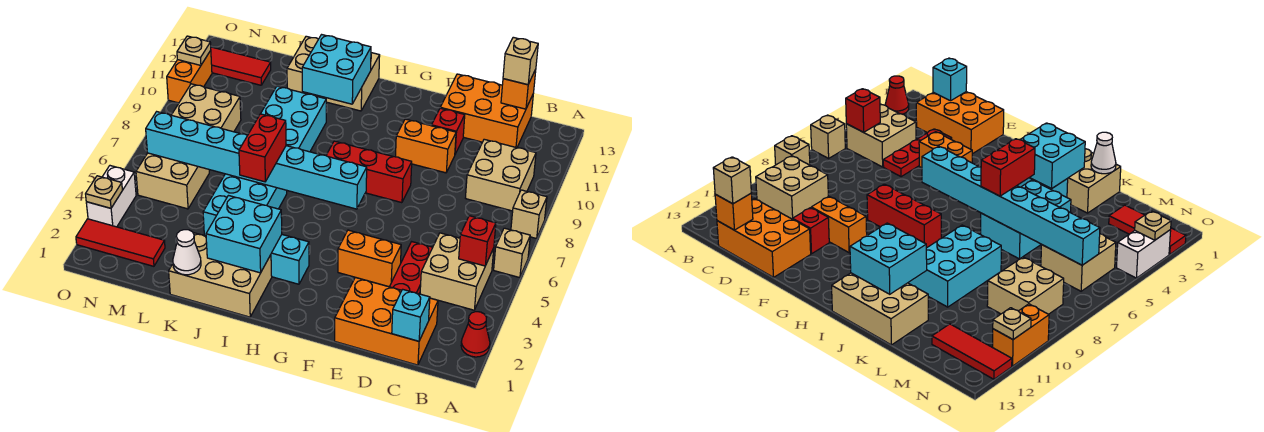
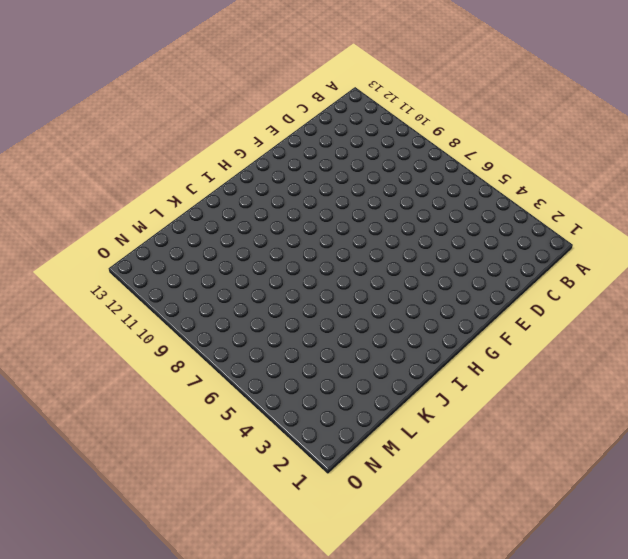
none -> red 1x1 cone [461,312,490,357]
none -> tan 1x1 brick [494,228,530,278]
none -> tan 1x1 brick [511,190,547,238]
none -> tan 2x2 brick [420,233,494,310]

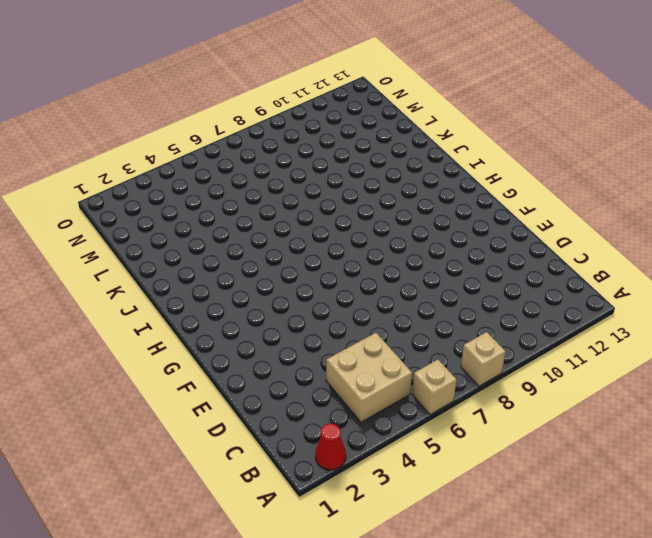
none -> tan 2x2 brick [466,139,536,211]
none -> orange 2x3 brick [335,277,438,365]
none -> orange 2x3 brick [440,74,533,148]
none -> red 1x3 plate [390,242,433,294]

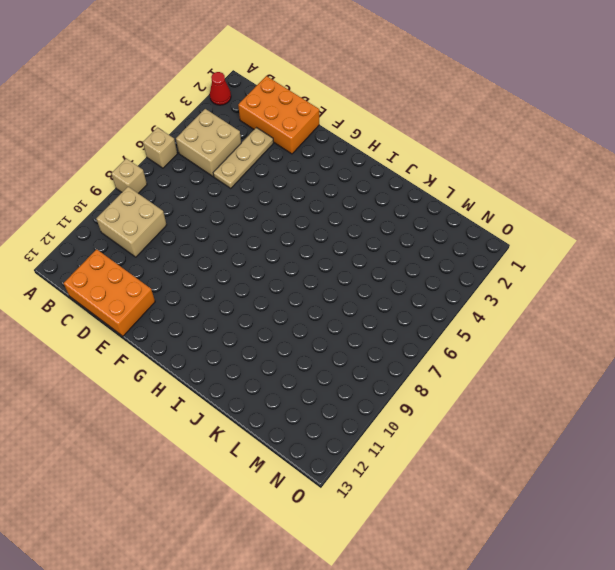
tan 1x3 plate [213,128,274,188] -> red 1x3 plate [390,242,433,294]
none -> orange 1x2 brick [338,230,401,287]
none -> orange 1x2 brick [396,119,456,173]
none -> red 1x1 brick [432,108,465,154]
none -> red 1x3 brick [326,141,412,203]

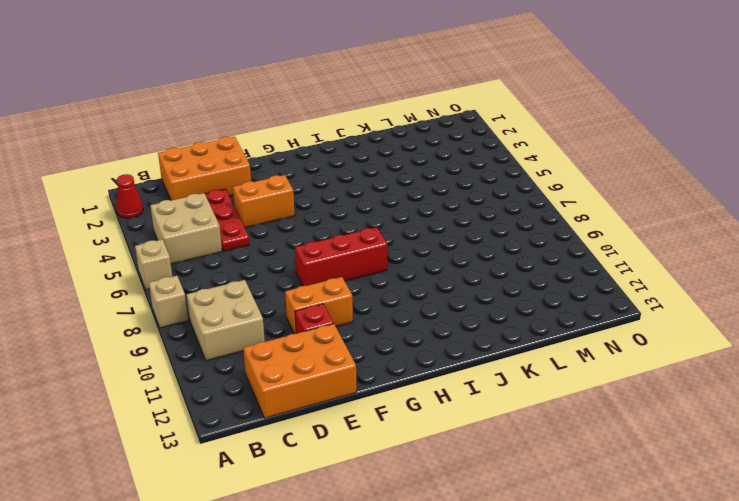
none -> cyan 1x3 brick [271,235,309,284]
none -> tan 2x3 brick [169,233,272,317]
none -> tan 2x3 brick [287,36,380,111]
none -> cyan 2x3 brick [203,174,287,236]

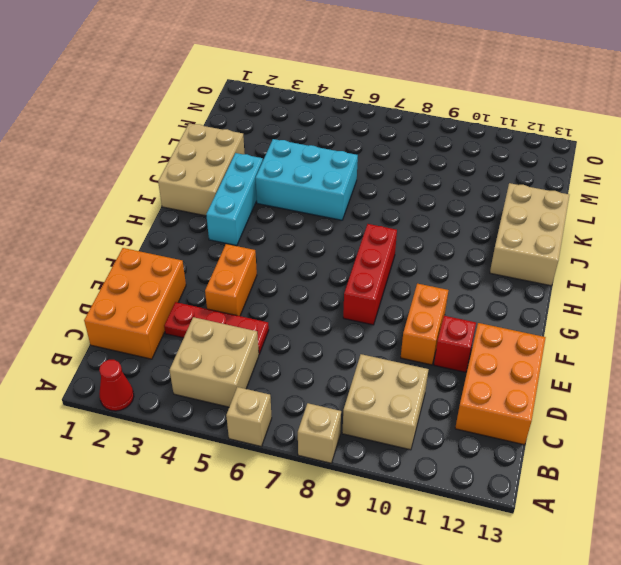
none -> cyan 2x3 brick [261,86,326,152]
none -> red 1x3 tile [76,219,165,266]
none -> tan 2x2 brick [136,153,209,209]
none -> tan 2x2 brick [172,84,241,132]

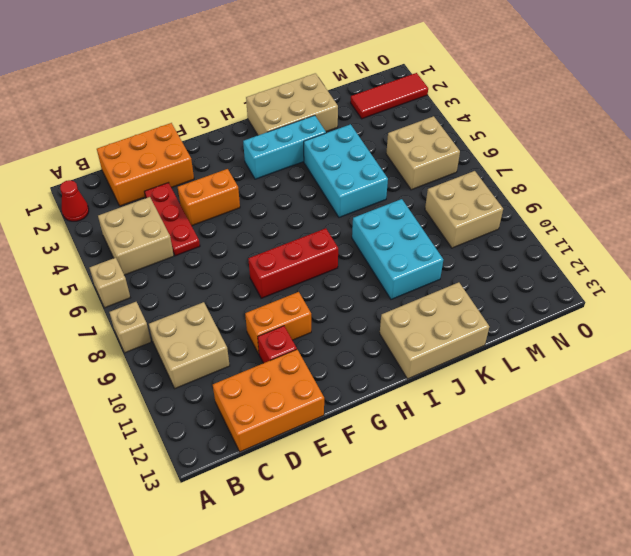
none -> red 1x3 tile [211,47,271,85]
none -> white 1x2 brick [86,166,136,227]
none -> orange 1x2 brick [167,50,212,103]
none -> red 1x1 brick [459,216,496,266]

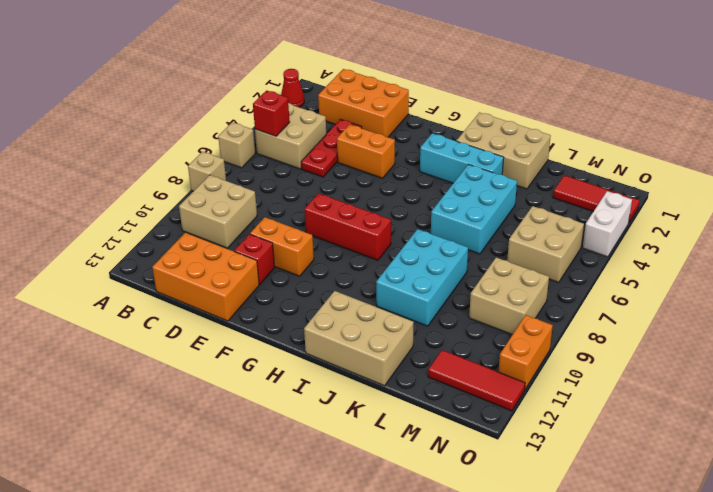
none -> cyan 1x1 brick [392,289,430,341]
none -> orange 1x1 brick [501,70,536,109]
none -> cyan 1x8 brick [146,112,367,209]
none -> cyan 2x2 brick [206,196,282,273]

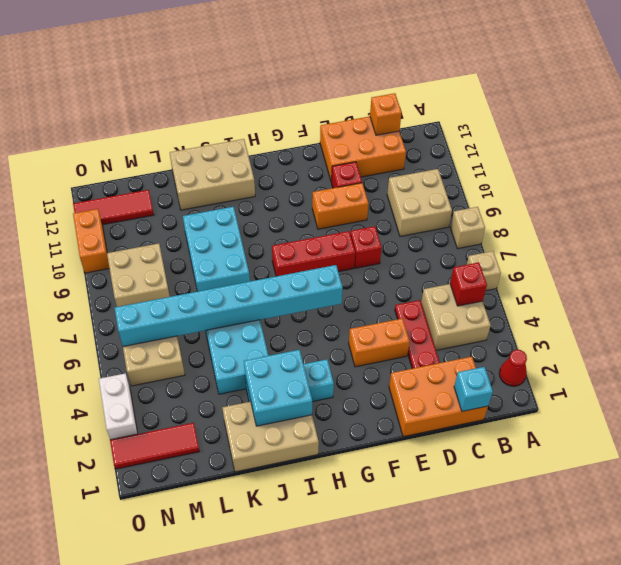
red 1x1 brick [350,226,382,268] -> none
none -> cyan 2x2 brick [302,35,371,104]
none -> white 1x1 cone [173,230,201,275]
none -> tan 1x1 plate [86,176,122,208]
none -> tan 1x1 plate [177,36,211,65]

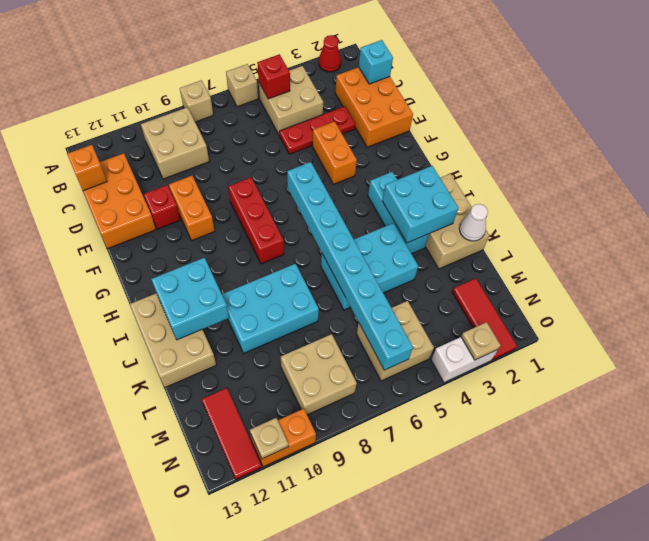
none -> tan 1x1 brick [503,37,538,85]
none -> red 1x2 brick [239,114,286,182]

